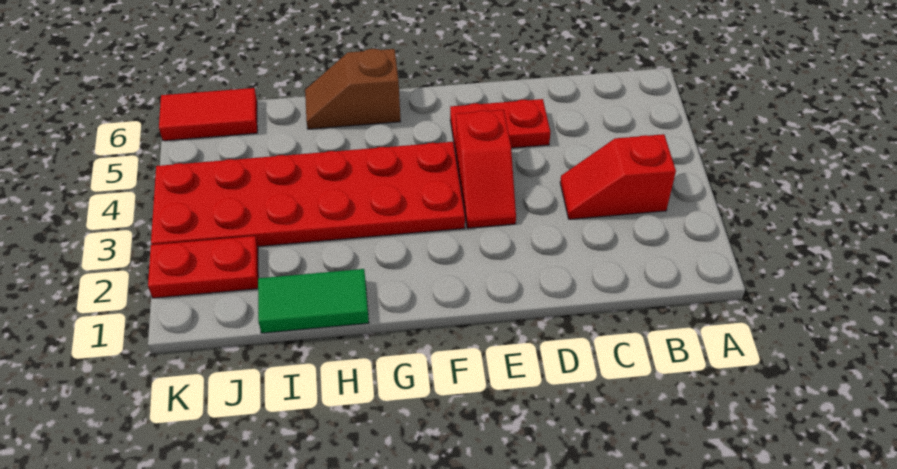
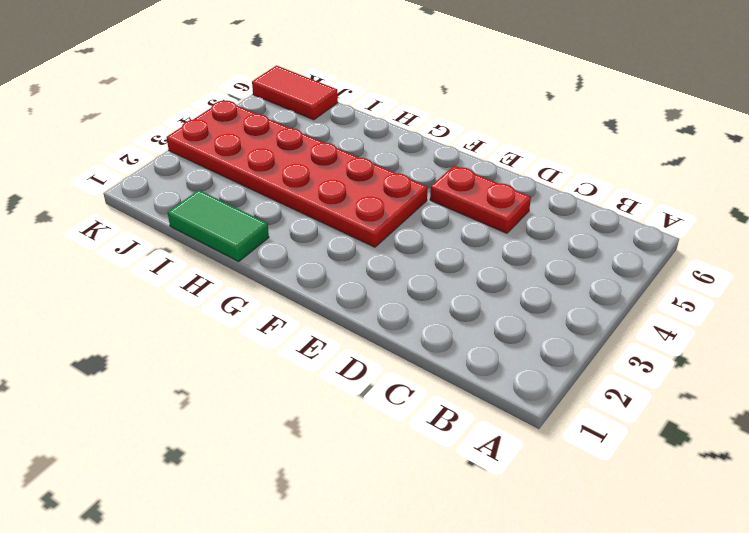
none -> red 1x2 slope [560,134,676,219]
none -> red 1x2 slope [455,110,516,228]

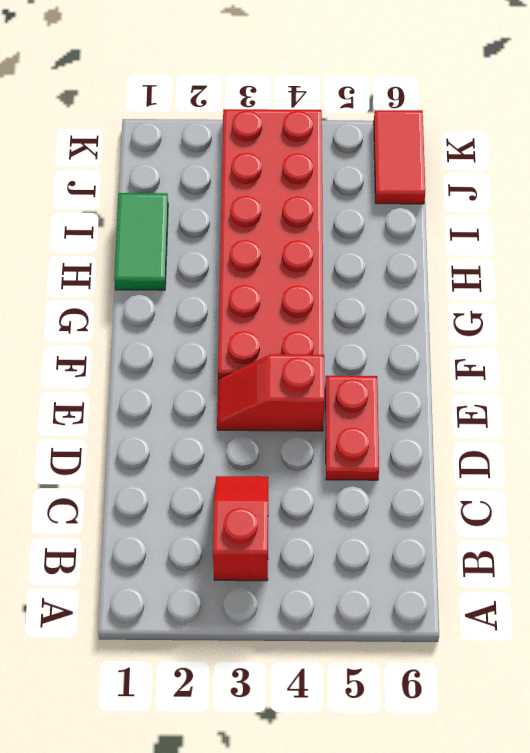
none -> brown 1x2 slope [305,49,401,129]
none -> red 1x2 plate [148,236,258,298]

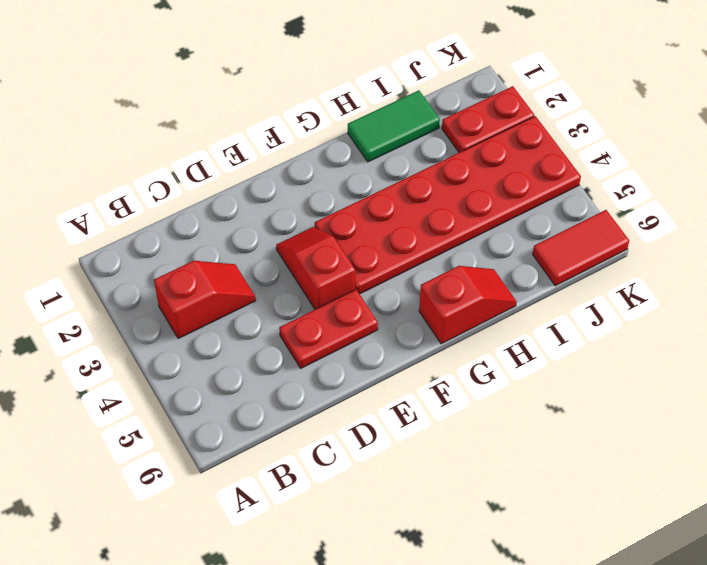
red 1x2 slope [419,266,516,344] -> brown 1x2 slope [305,49,401,129]

